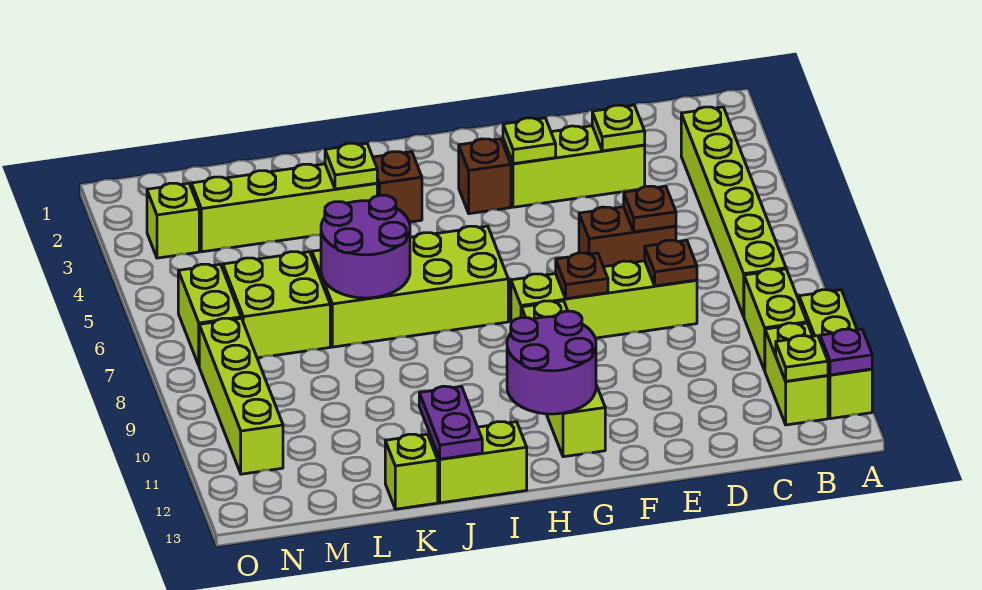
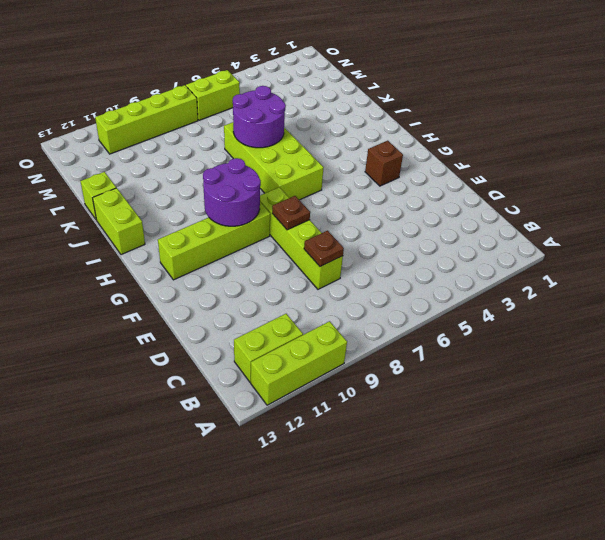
purple 2x2 round brick [203,158,261,226] -> purple 2x2 round brick moved to [507,311,596,414]
none -> lime 1x6 brick [681,107,786,316]
none -> lime 1x2 brick [744,269,807,370]
none -> lime 1x3 brick [503,126,645,207]

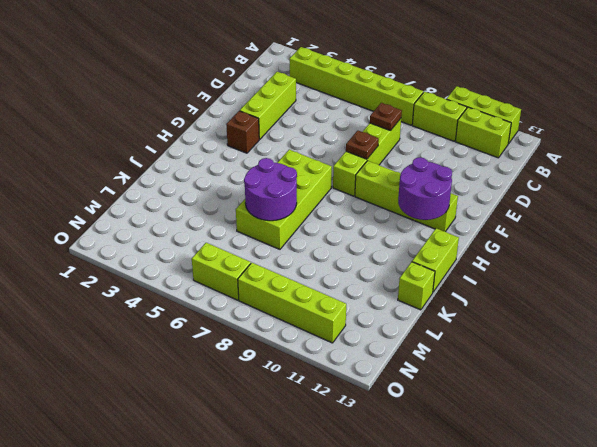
none -> brown 1x2 brick [579,207,676,267]
none -> brown 1x1 brick [373,152,422,222]
none -> lime 1x4 brick [191,164,377,252]

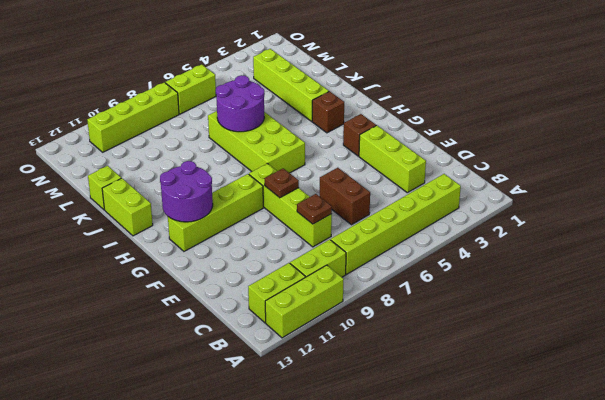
none -> lime 2x2 brick [223,252,330,358]
none -> lime 1x1 brick [147,183,199,258]
none -> purple 1x1 plate [820,329,872,375]

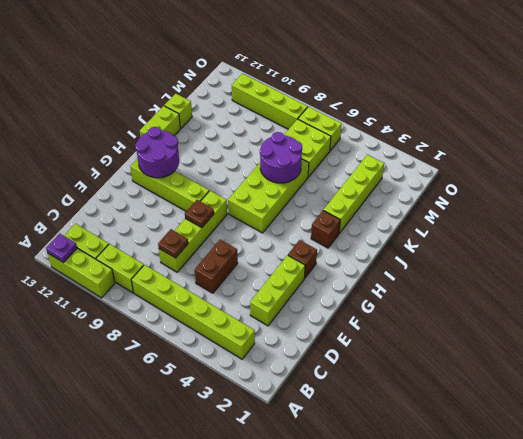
none -> lime 1x1 brick [147,183,199,258]
none -> lime 1x1 plate [776,336,828,381]
none -> lime 1x1 plate [592,105,645,151]

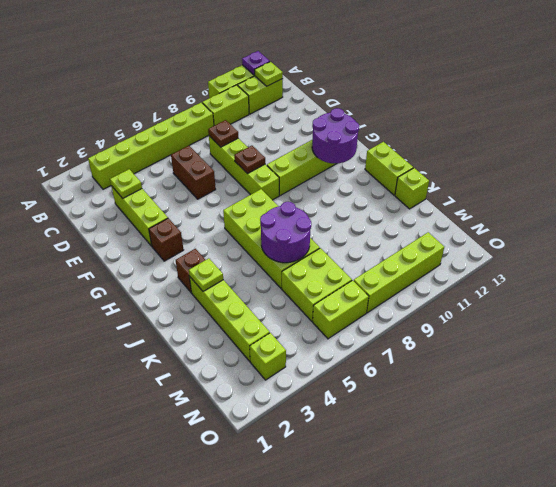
none -> brown 1x1 plate [624,186,676,232]
none -> lime 1x1 plate [503,118,556,164]
none -> purple 1x2 plate [419,386,482,459]

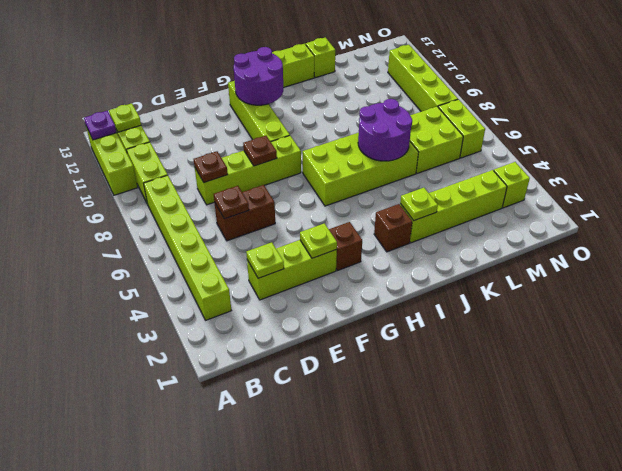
none -> purple 1x2 plate [419,386,482,459]

